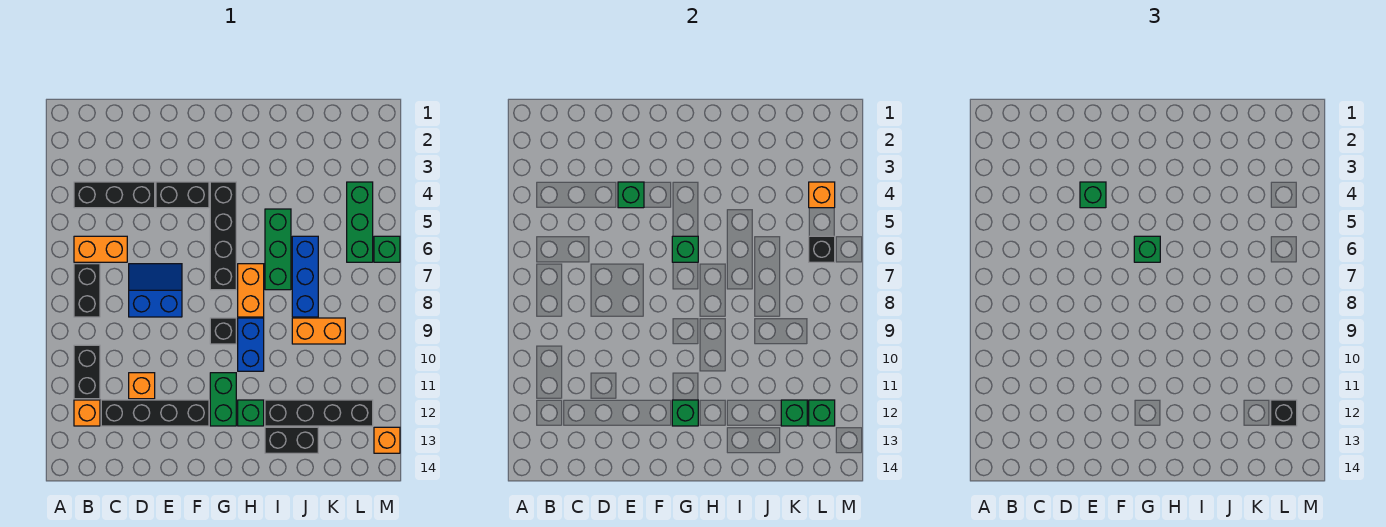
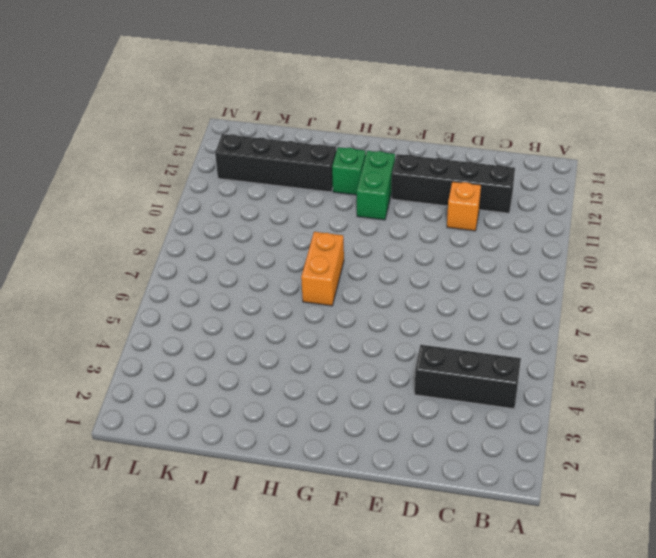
none -> orange 1x2 brick [74,236,127,262]
none -> black 1x2 brick [74,264,100,317]
none -> black 1x2 brick [74,345,100,399]
none -> orange 1x1 brick [74,400,100,426]

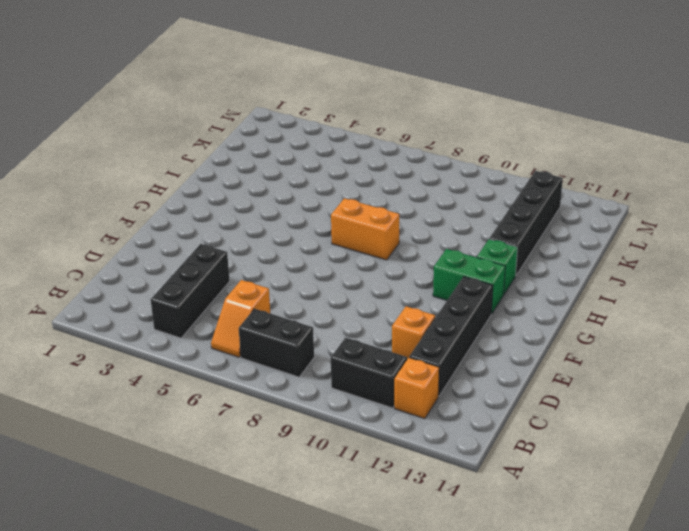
orange 1x2 slope [211,280,270,357] -> orange 1x2 brick [74,236,127,262]
none -> blue 2x2 slope [129,264,182,317]
none -> black 1x2 brick [156,182,209,208]
none -> black 1x4 brick [210,182,236,290]
none -> black 1x1 brick [210,318,236,344]

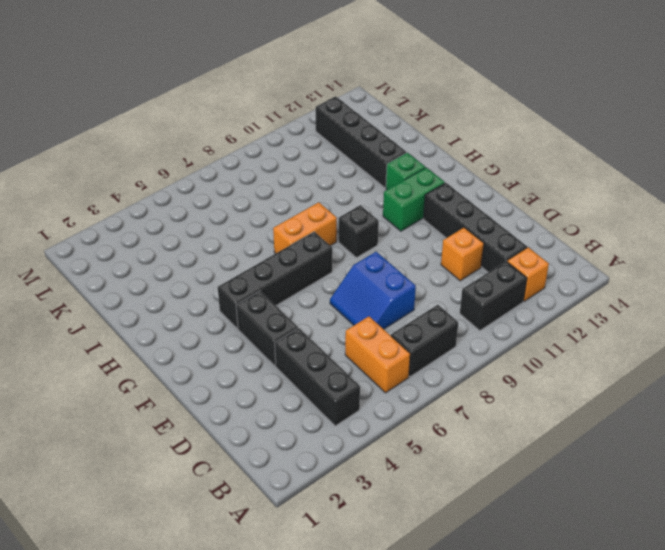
none -> blue 1x2 brick [238,318,264,371]
none -> green 1x3 brick [265,209,291,290]
none -> black 1x2 brick [265,427,318,453]
none -> blue 1x3 brick [292,236,318,317]

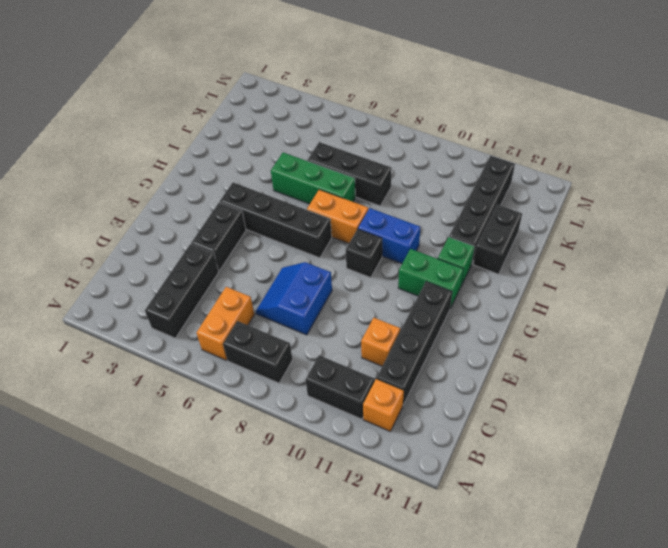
black 1x3 brick [307,142,391,206] -> blue 1x3 brick [292,236,318,317]
none -> orange 1x2 brick [292,318,345,344]
none -> green 1x3 brick [347,182,373,262]
none -> green 1x1 brick [374,236,400,262]
none -> orange 1x1 brick [374,427,400,453]

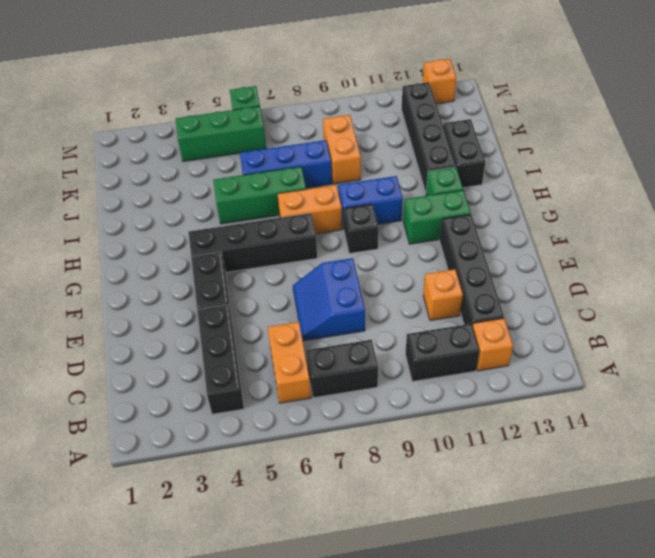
none -> green 1x1 brick [618,182,644,208]
none -> green 1x1 brick [672,236,698,262]
none -> green 1x1 brick [672,400,698,426]
none -> green 1x1 brick [781,400,807,426]

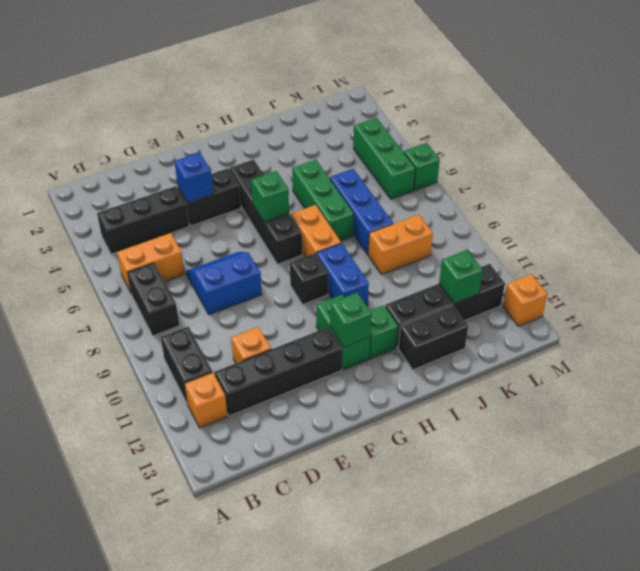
blue 1x1 brick [174,153,213,203] -> green 1x1 brick [618,182,644,208]
none -> orange 1x1 brick [809,182,835,208]
none -> black 1x1 brick [809,236,835,262]
none -> green 1x1 brick [809,400,835,426]
none -> green 1x1 brick [1080,182,1106,208]

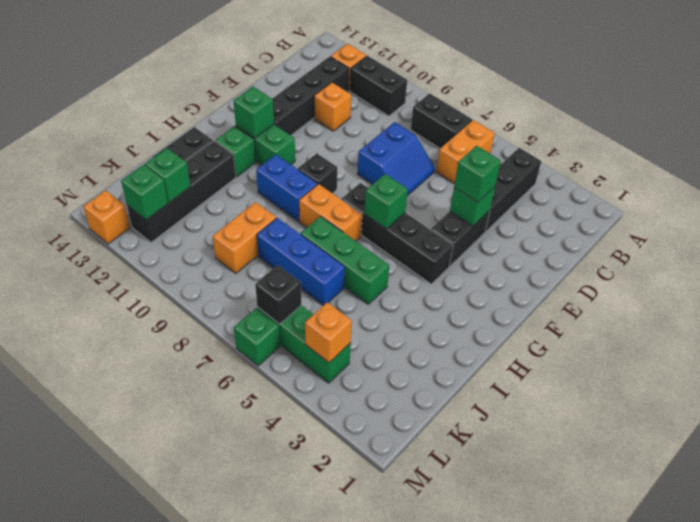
none -> green 1x1 brick [1134,236,1160,262]
none -> black 1x1 brick [1271,400,1297,426]

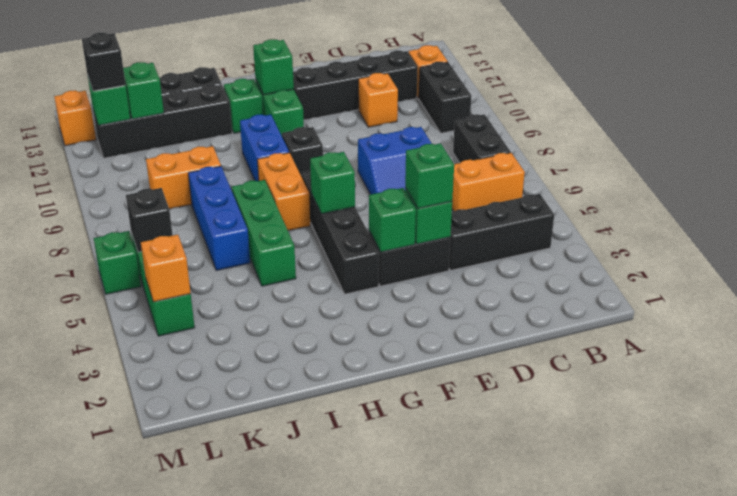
green 1x1 brick [369,188,416,252] -> green 1x1 brick moved to [1134,236,1160,262]

